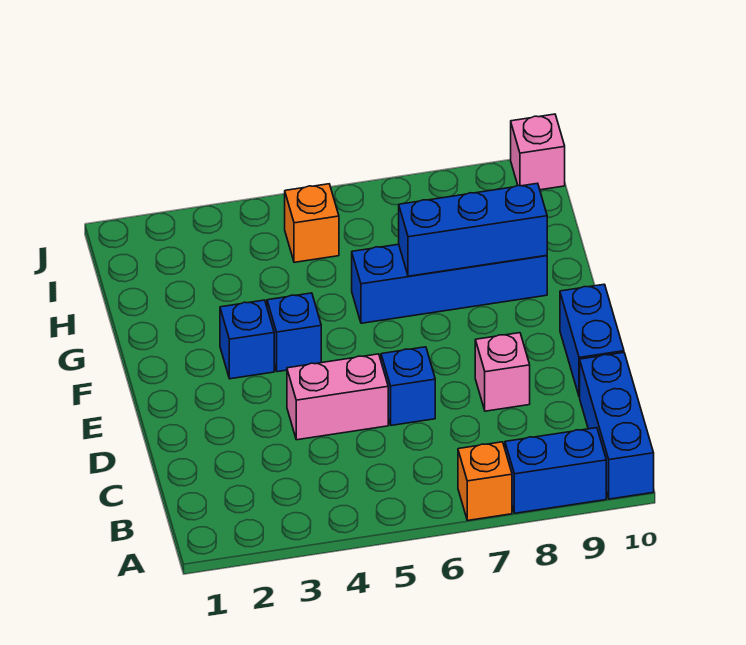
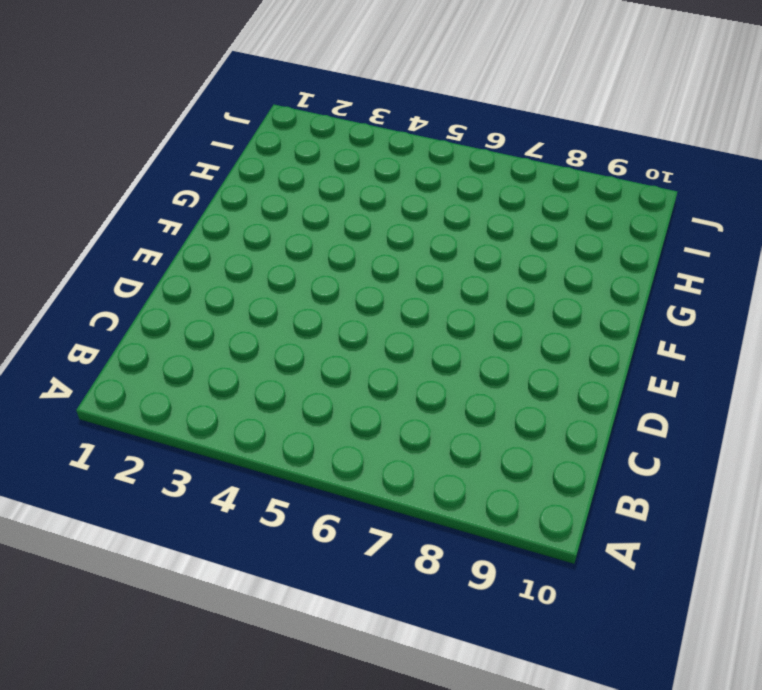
none -> orange 1x1 brick [458,442,512,521]
none -> blue 1x2 brick [505,428,606,513]
none -> blue 1x3 brick [580,353,654,499]

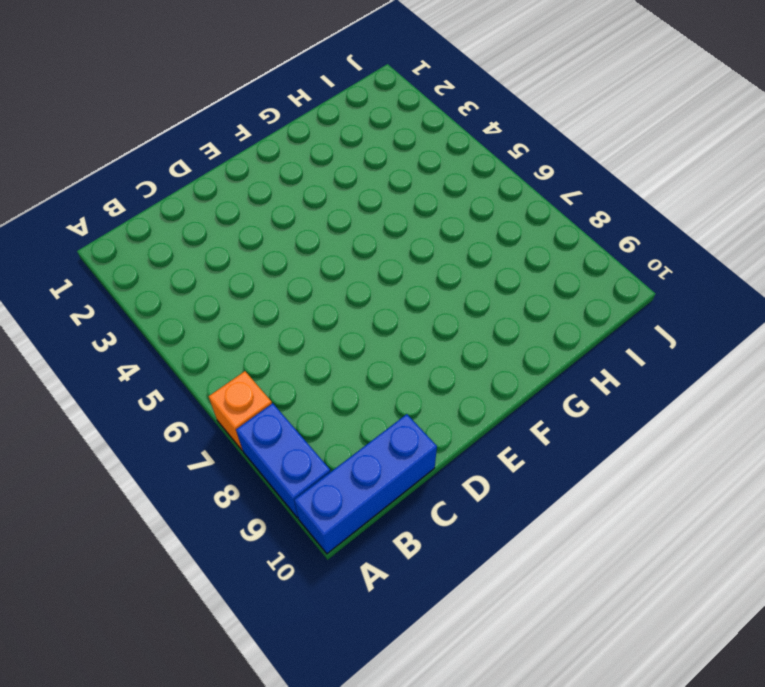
none -> pink 1x2 brick [287,354,388,440]
none -> blue 1x1 brick [381,347,435,425]
none -> pink 1x1 brick [475,333,530,411]

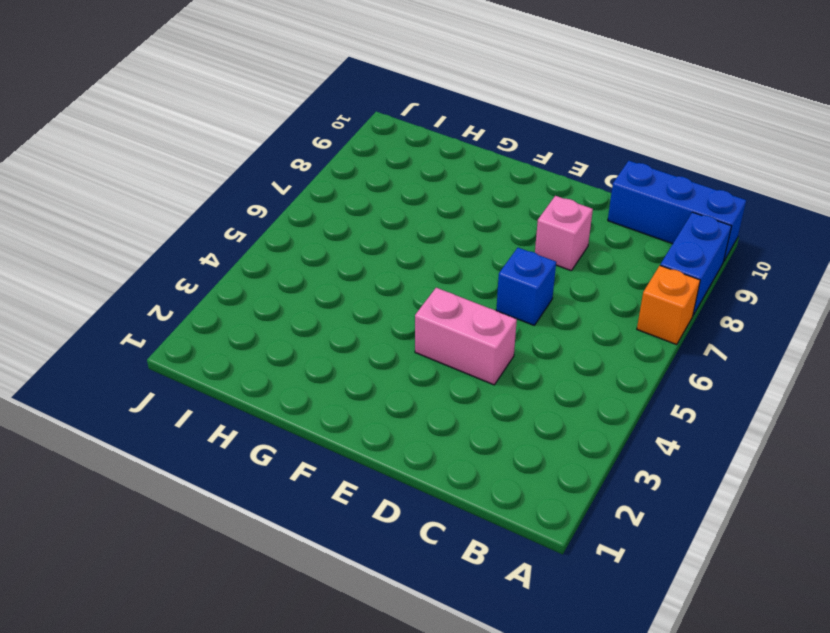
pink 1x2 brick [415,288,517,385] -> pink 1x2 brick turned to [287,354,388,440]
none -> blue 1x2 brick [560,284,624,397]
none -> blue 1x1 brick [220,300,274,379]
none -> blue 1x1 brick [267,293,321,372]

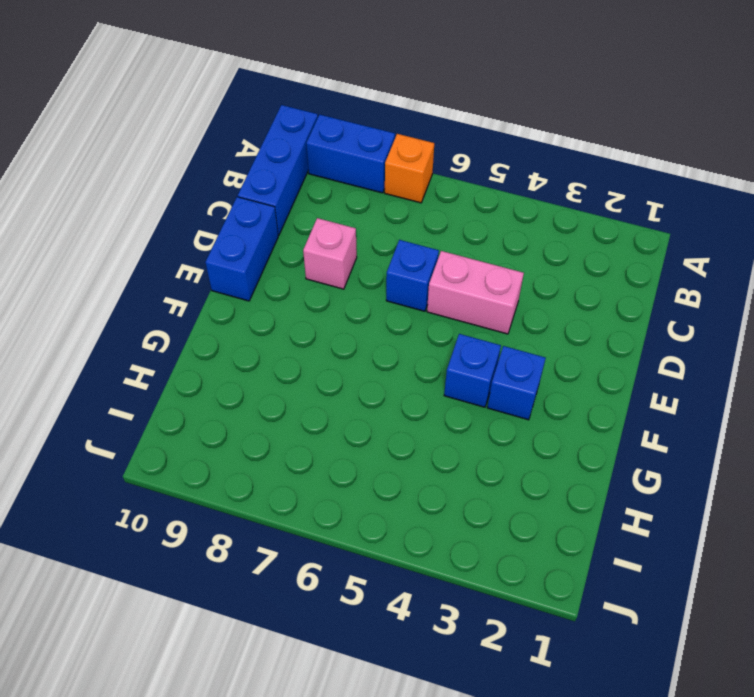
none -> blue 1x4 brick [352,244,547,323]
none -> orange 1x1 brick [285,184,339,262]
none -> pink 1x1 brick [511,114,565,190]

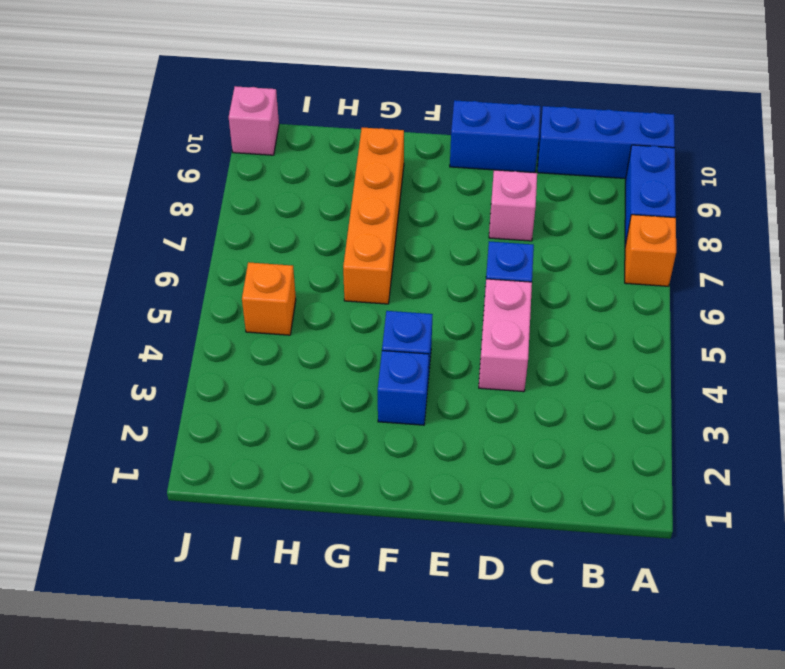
orange 1x4 brick [343,128,404,304] -> blue 1x4 brick [352,244,547,323]
none -> blue 1x3 brick [399,183,547,276]

